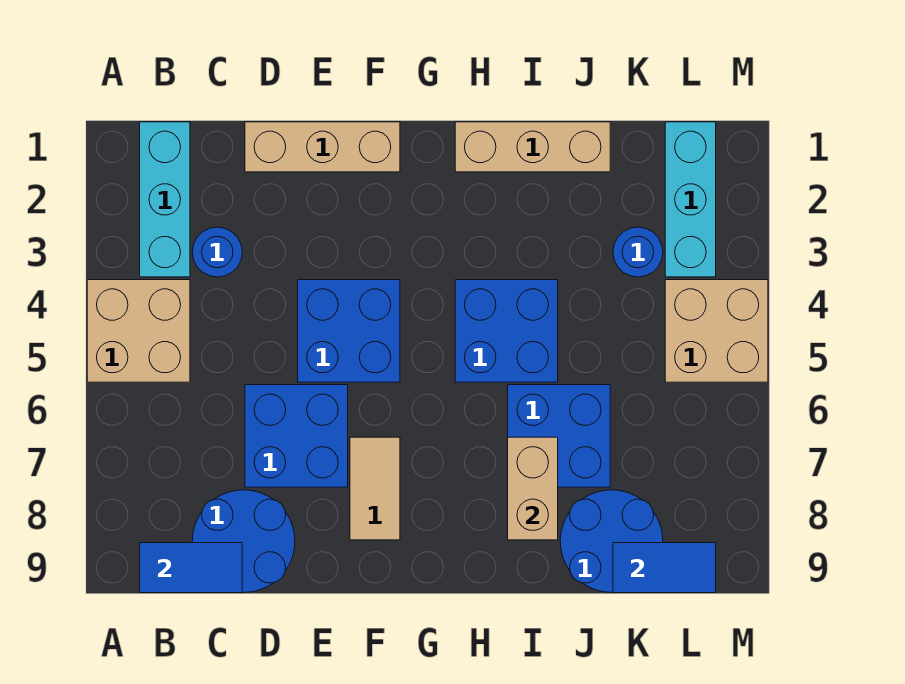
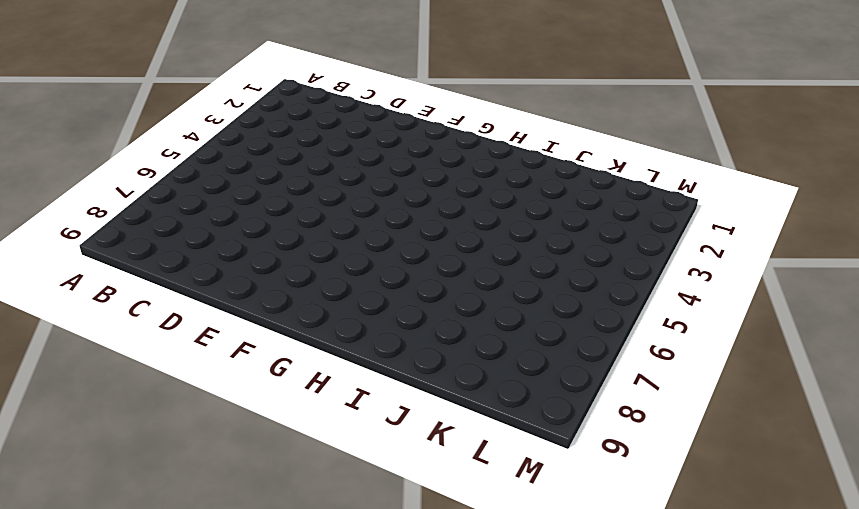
none -> tan 2x2 brick [87,280,190,382]
none -> cyan 1x3 brick [140,122,190,277]
none -> blue 1x1 round brick [192,227,242,277]

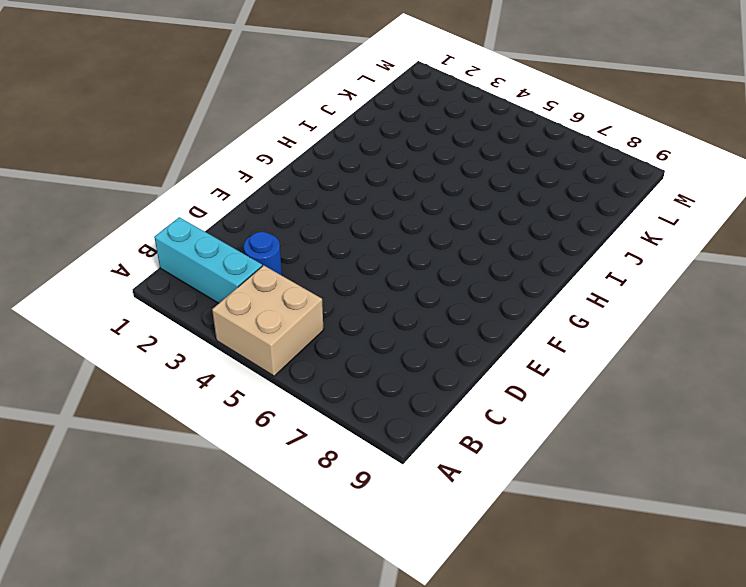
none -> blue 2x2 round brick [192,490,295,593]
none -> tan 1x3 brick [245,122,400,172]
none -> blue 2x2 brick [245,385,348,487]

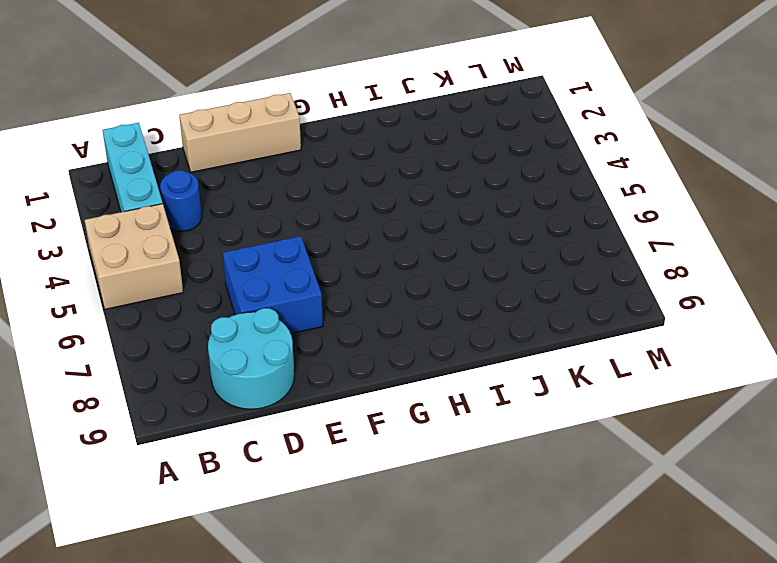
cyan 2x2 round brick [208,308,294,409] -> blue 2x2 round brick [192,490,295,593]
none -> blue 2x2 brick [298,280,400,382]
none -> tan 1x2 tile [350,437,400,540]
none -> tan 1x3 brick [455,122,610,172]

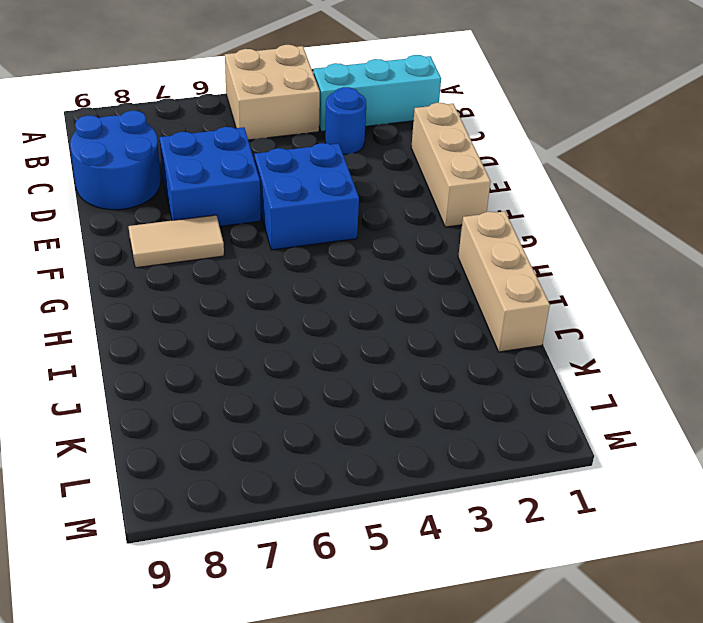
none -> blue 2x2 brick [455,280,558,382]
none -> blue 2x2 brick [508,385,610,487]
none -> blue 2x2 round brick [560,490,663,593]

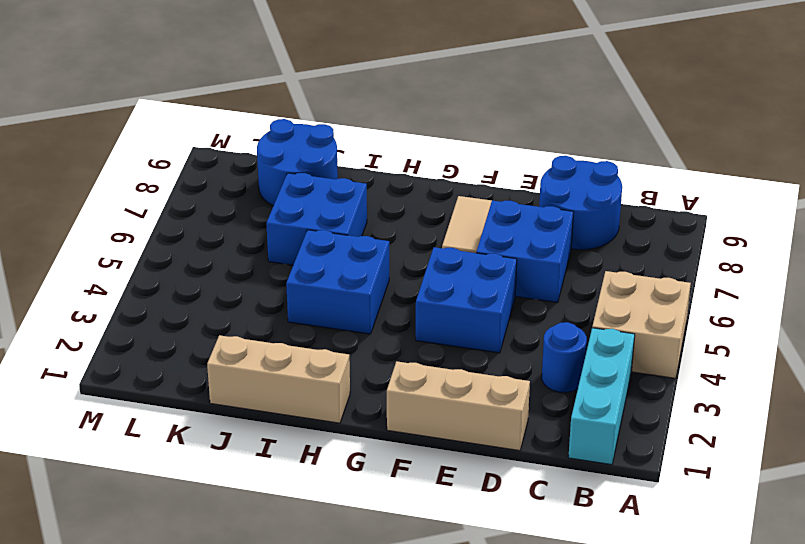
none -> blue 1x1 round brick [613,227,663,277]
none -> cyan 1x3 brick [665,122,716,277]
none -> tan 2x2 brick [665,280,768,382]

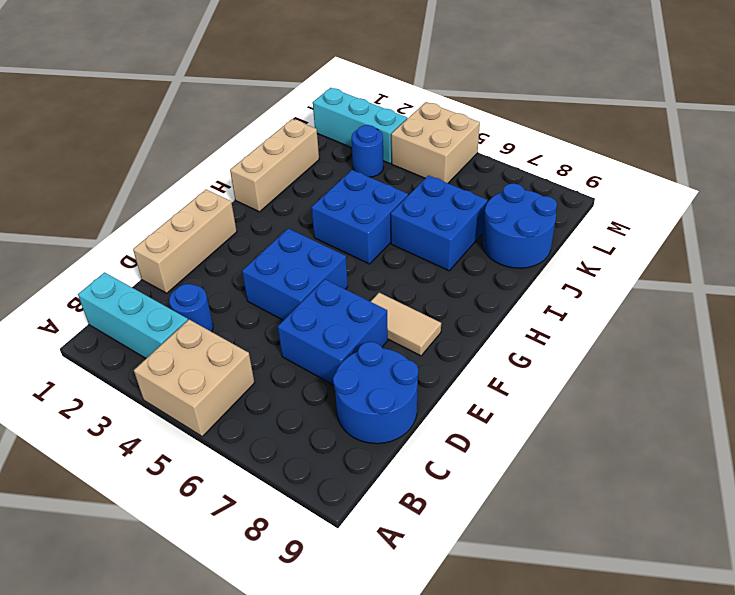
none -> blue 1x2 tile [140,543,242,593]
none -> tan 1x2 brick [508,437,558,540]
none -> blue 1x2 tile [613,543,716,593]

